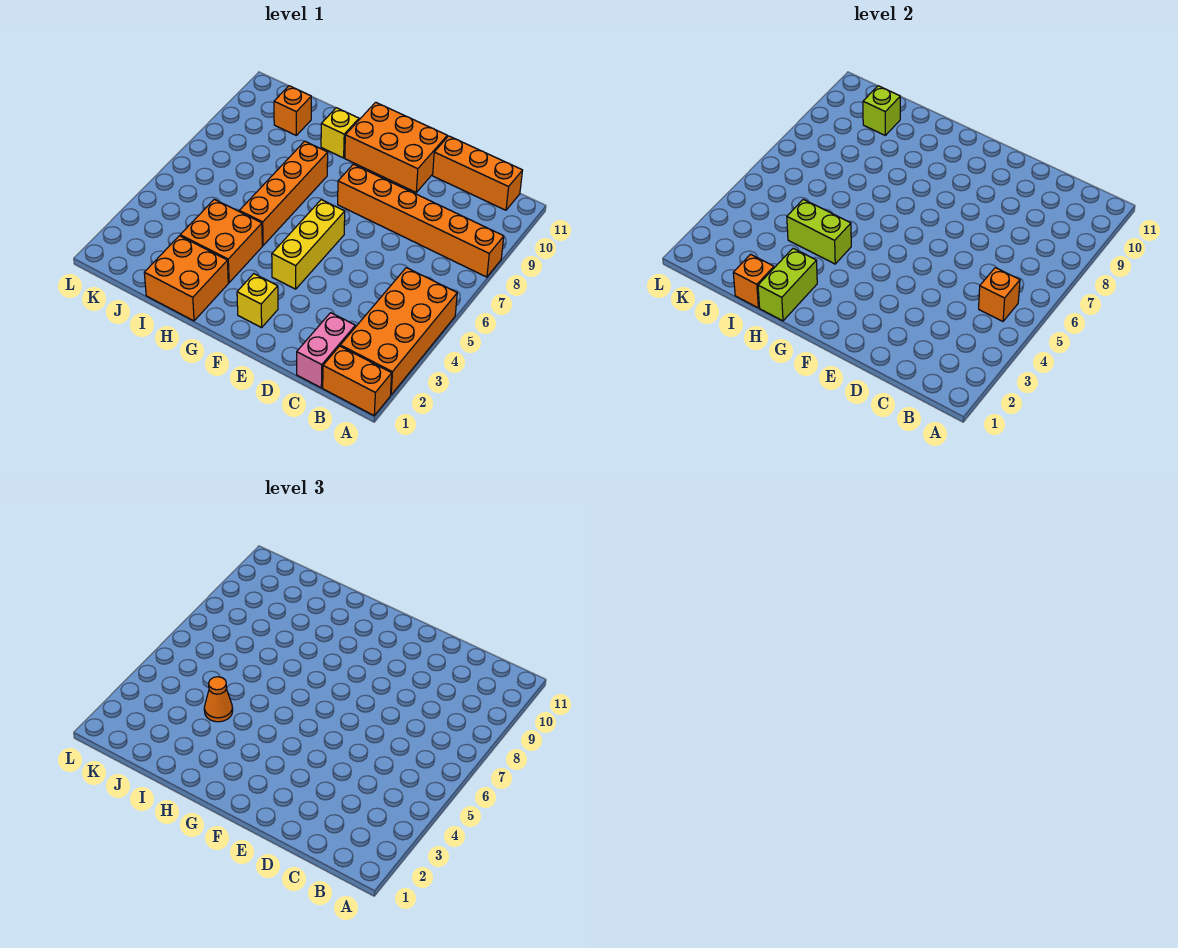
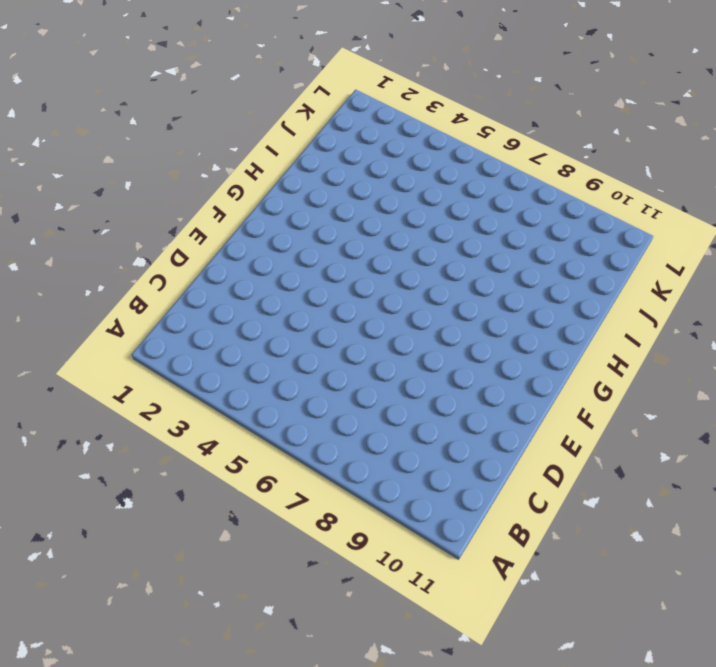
none -> orange 1x2 brick [323,346,392,415]
none -> orange 2x4 brick [340,268,457,395]
none -> orange 1x6 brick [338,164,504,277]

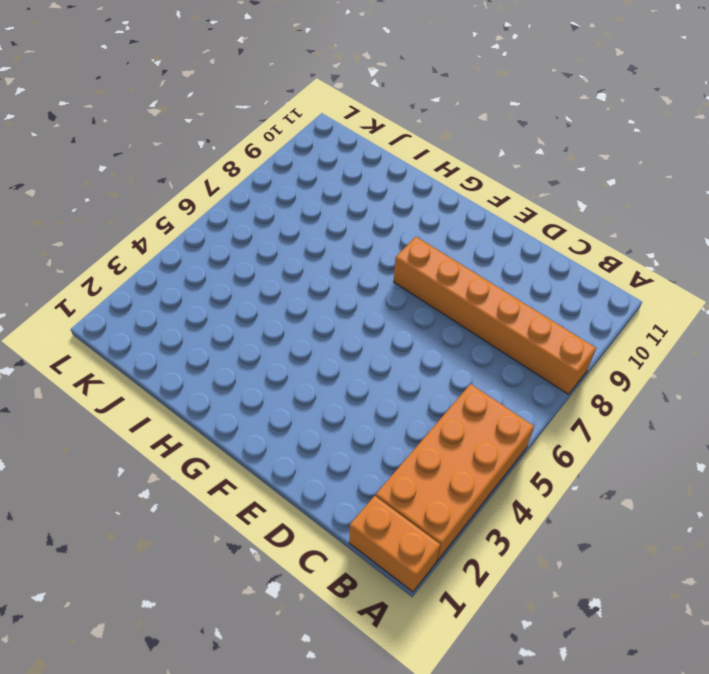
none -> orange 1x3 brick [433,136,523,210]
none -> pink 1x2 brick [297,313,355,388]
none -> orange 2x3 brick [345,102,447,192]

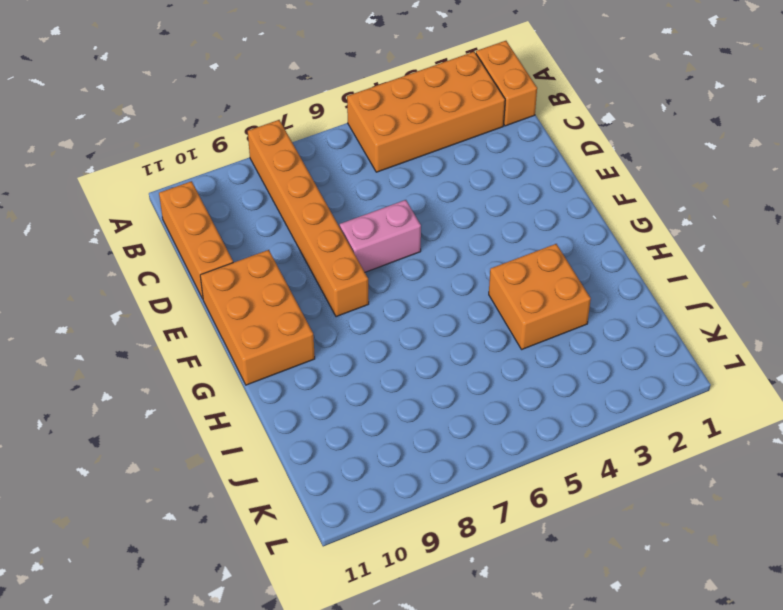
pink 1x2 brick [340,200,421,272] -> pink 1x2 brick moved to [297,313,355,388]
none -> yellow 1x1 brick [237,274,278,328]
none -> yellow 1x3 brick [272,200,345,289]
none -> orange 2x2 brick [144,236,228,321]

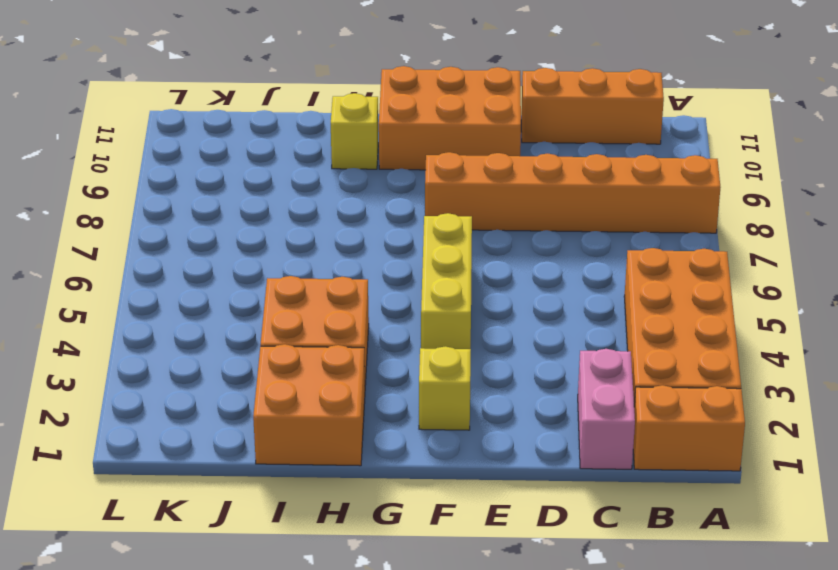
none -> orange 1x4 brick [239,141,328,246]
none -> orange 1x1 brick [274,86,311,135]
none -> orange 1x1 brick [979,268,1020,321]

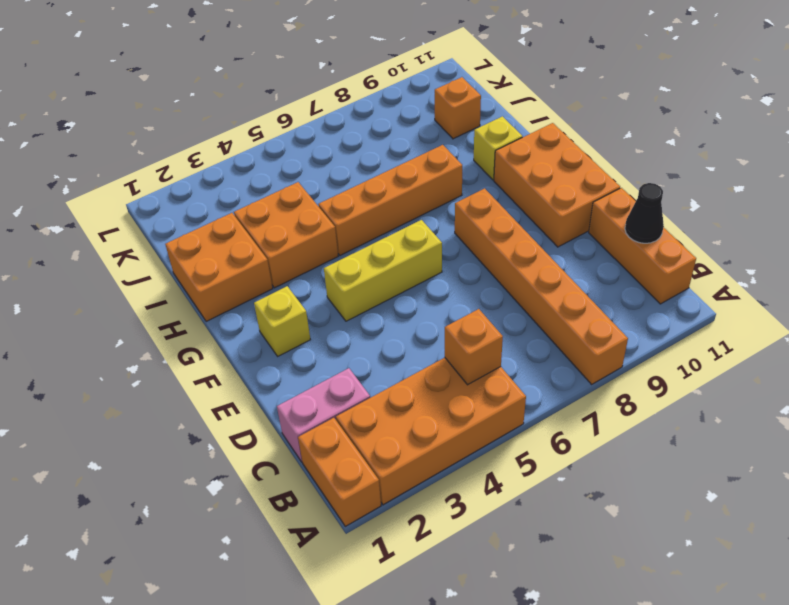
black 1x1 cone [625,183,664,243] -> none
none -> lime 1x2 brick [758,248,817,321]
none -> lime 1x2 brick [787,199,851,264]
none -> orange 1x1 brick [733,254,774,308]

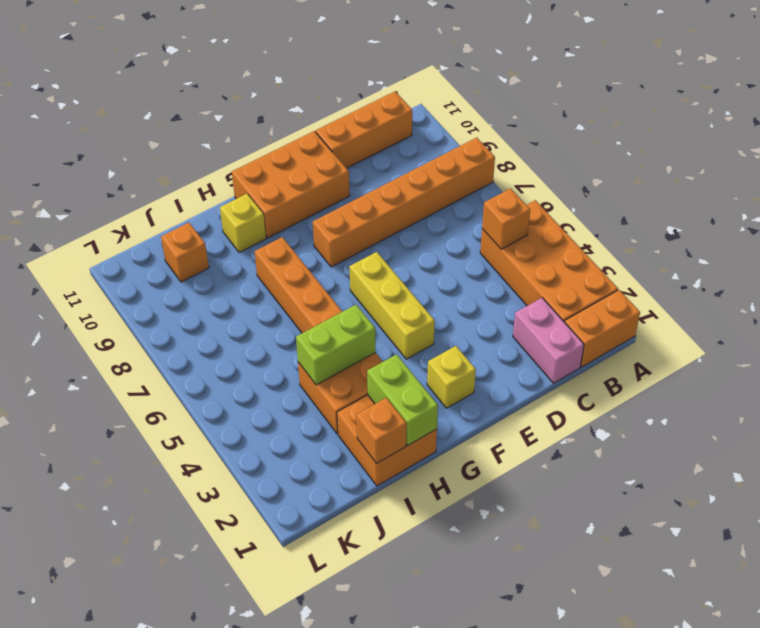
none -> lime 1x1 brick [863,86,900,135]
none -> orange 1x1 cone [204,677,233,722]

